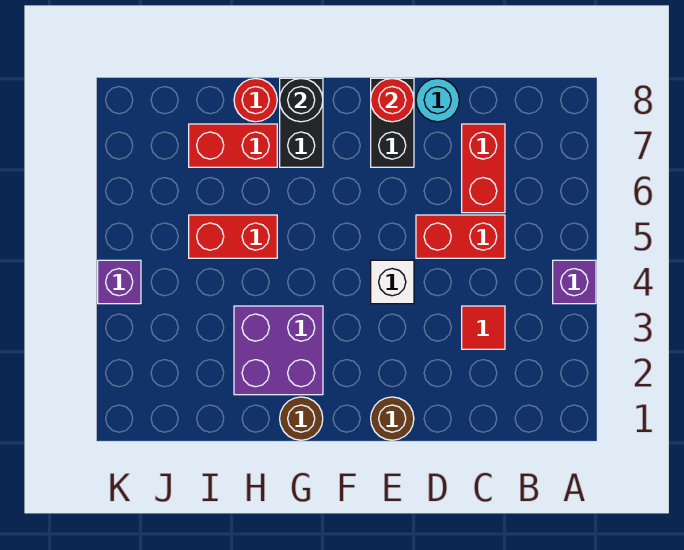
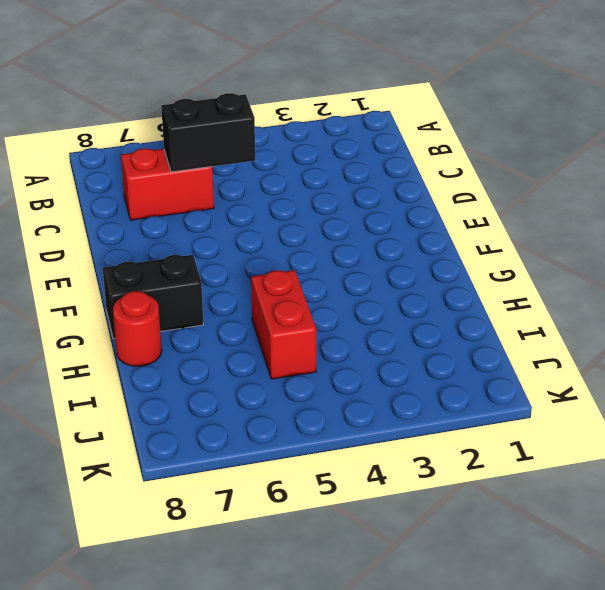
black 1x2 brick [161,93,255,172] -> black 1x2 brick moved to [371,78,414,167]
none -> purple 1x1 brick [553,260,596,304]
none -> red 1x1 tile [462,306,505,349]
none -> red 1x2 brick [416,215,505,258]

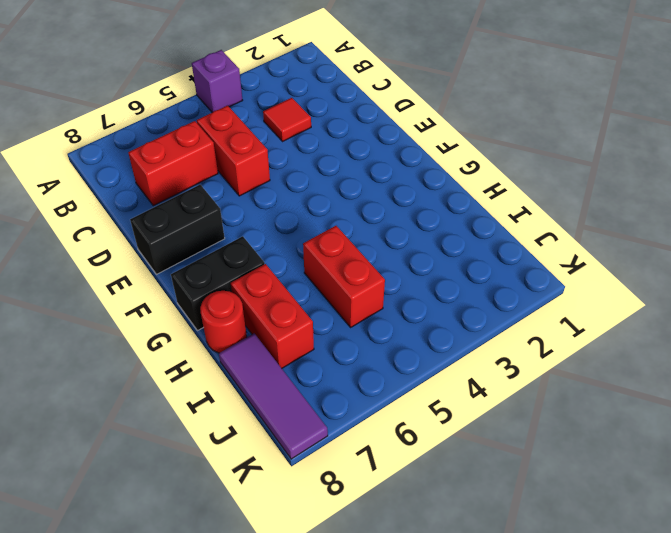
purple 1x3 tile [219,333,328,459] -> none
none -> cyan 1x1 round brick [416,78,459,122]
none -> brown 1x1 round brick [371,397,414,440]
none -> white 1x1 brick [371,260,414,304]

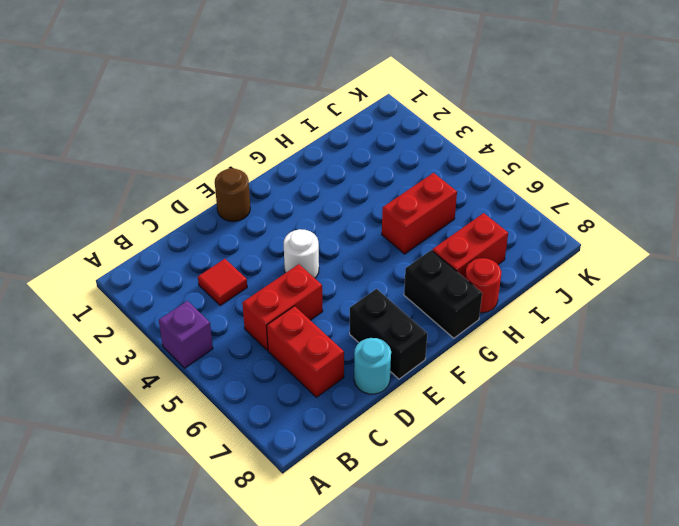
white 1x1 round brick [284,229,319,278] -> white 1x1 brick [371,260,414,304]
none -> brown 1x1 round brick [280,397,323,440]
none -> purple 2x2 brick [234,306,323,395]
none -> purple 1x1 brick [98,260,141,304]

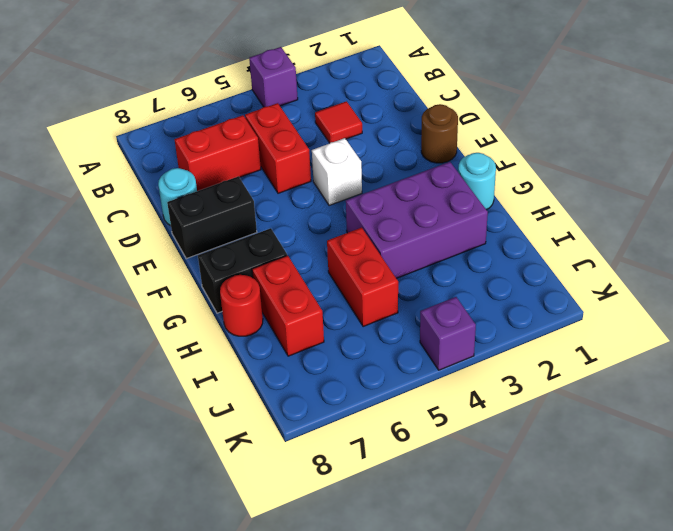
cyan 1x1 round brick [458,153,496,210] -> brown 1x1 round brick [280,397,323,440]
purple 2x3 brick [346,162,488,278] -> purple 2x2 brick [234,306,323,395]
none -> red 1x1 round brick [371,78,414,122]
none -> black 1x1 round brick [280,78,323,122]

